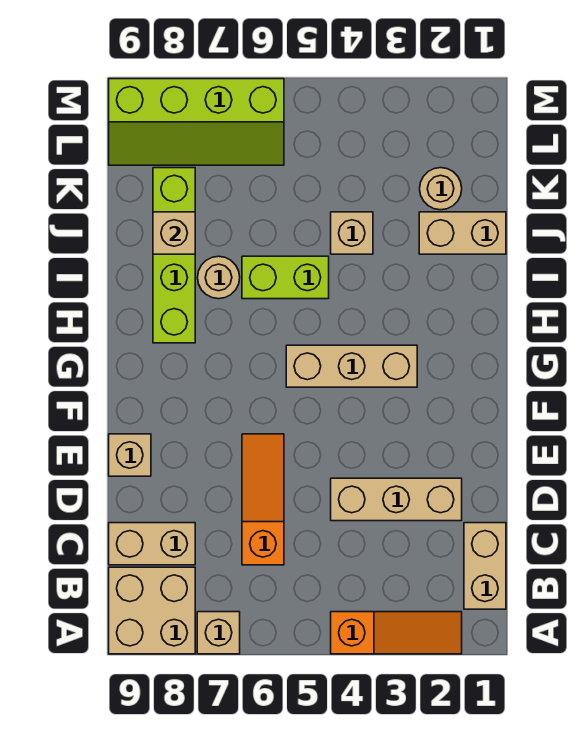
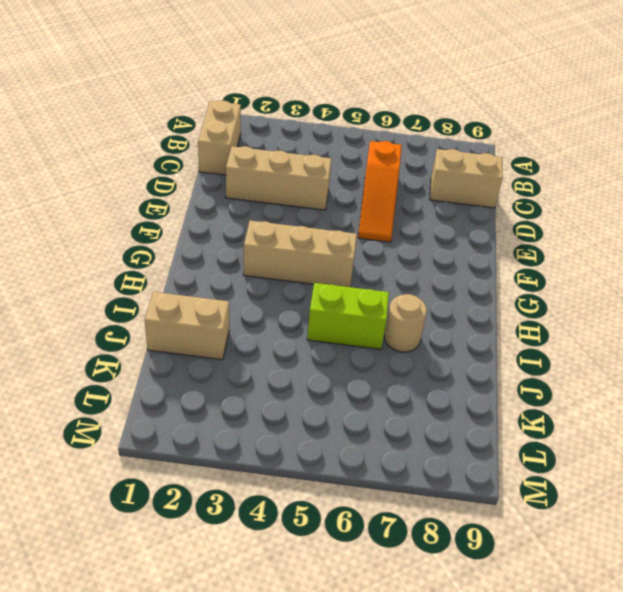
none -> orange 1x3 slope [331,612,462,654]
none -> tan 1x1 brick [197,612,240,654]
none -> tan 2x2 brick [109,567,195,654]

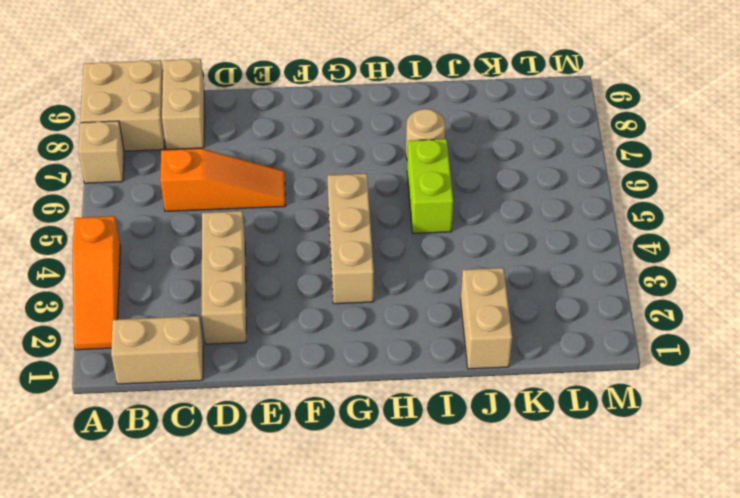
none -> tan 1x1 brick [109,434,151,476]
none -> lime 1x4 brick [153,168,195,343]
none -> tan 1x1 brick [331,212,373,254]

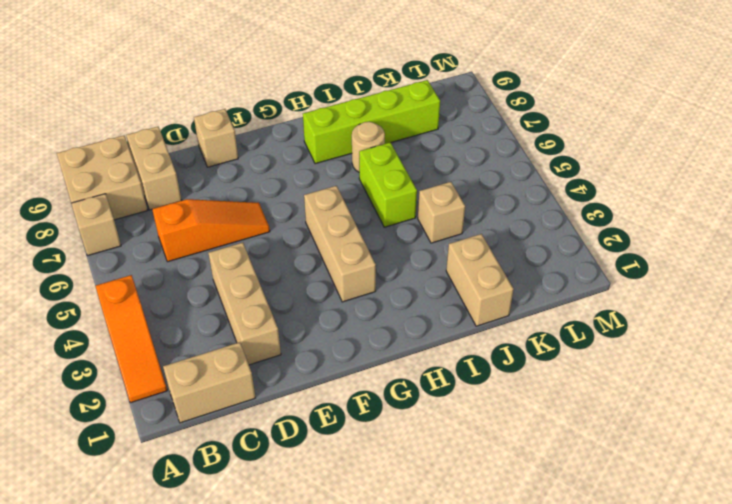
none -> tan 1x1 round brick [420,168,462,210]
none -> lime 2x4 slope [109,79,284,165]
none -> tan 1x1 brick [153,212,195,254]

